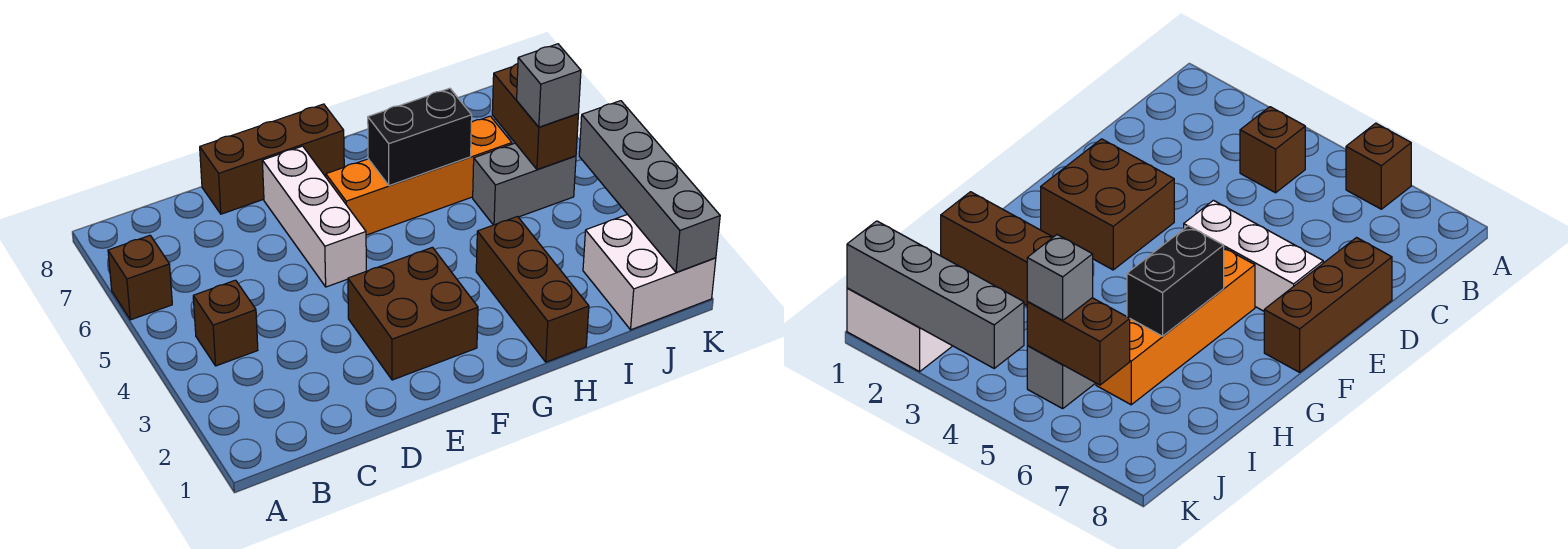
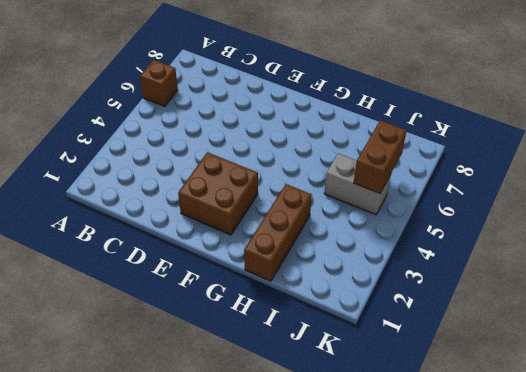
none -> brown 1x1 brick [193,280,258,366]
none -> brown 1x3 brick [200,104,344,214]
none -> white 1x3 brick [262,146,366,287]

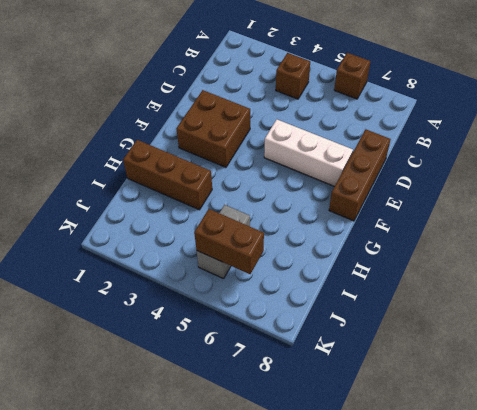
none -> orange 1x4 brick [326,116,512,235]
none -> white 2x2 brick [583,214,716,330]
none -> black 1x2 brick [368,88,472,186]

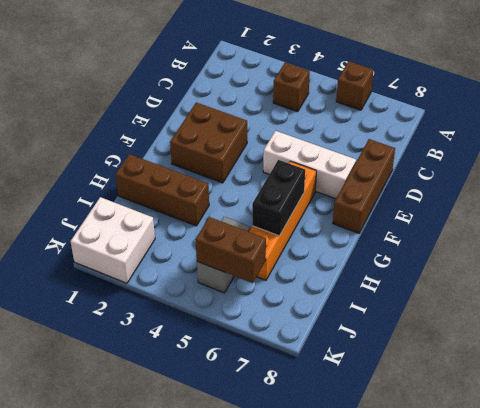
none -> grey 1x4 brick [579,101,720,272]
none -> grey 1x1 brick [517,44,581,127]

